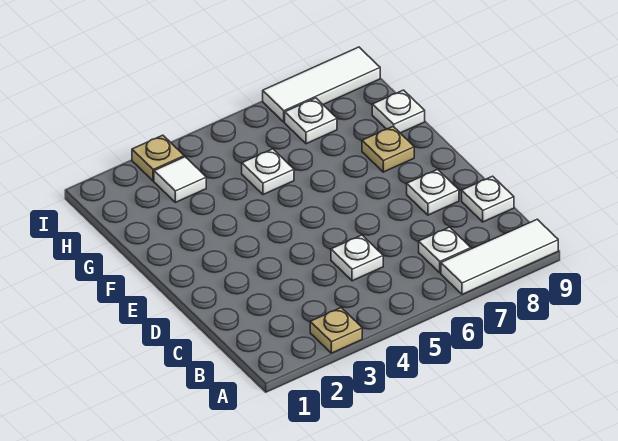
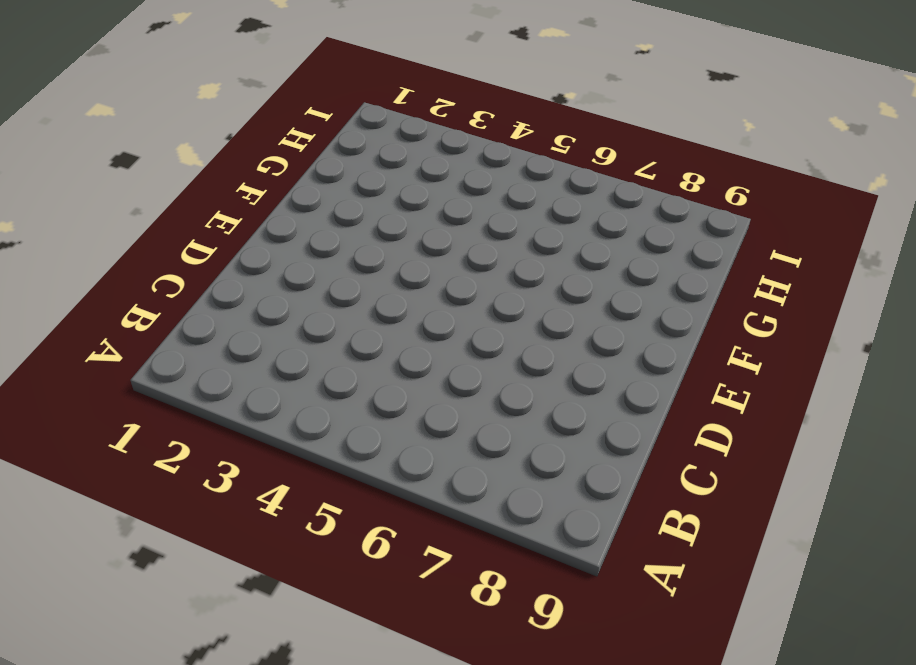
none -> tan 1x1 plate [310,308,362,353]
none -> white 1x3 tile [441,219,558,294]
none -> white 1x1 plate [419,227,471,273]

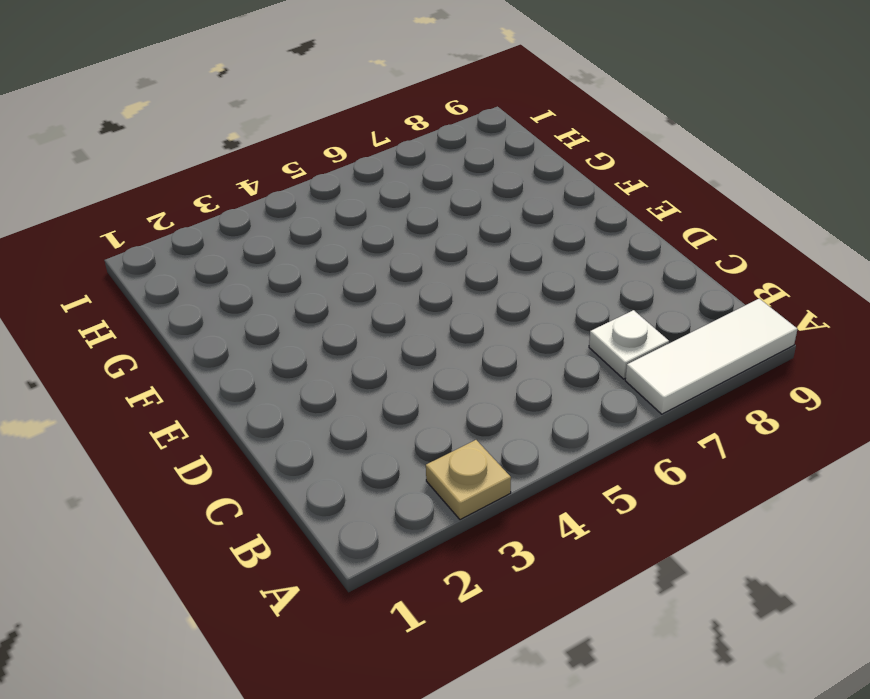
none -> white 1x1 plate [331,235,383,281]
none -> white 1x1 plate [462,176,514,222]
none -> white 1x1 plate [407,169,459,215]

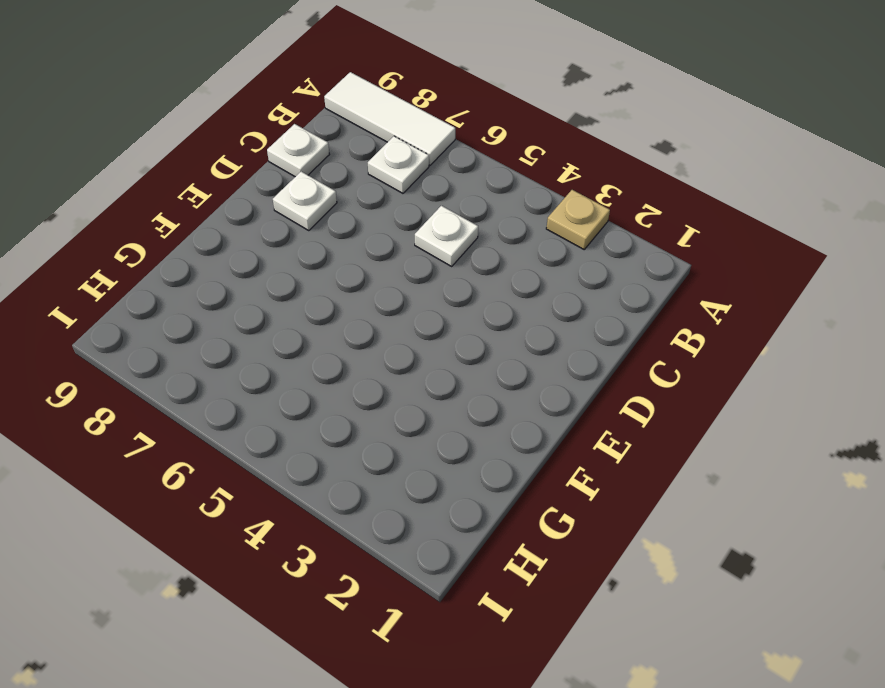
none -> tan 1x1 plate [362,127,414,172]
none -> white 1x1 plate [242,149,294,195]
none -> white 1x1 plate [372,90,425,133]

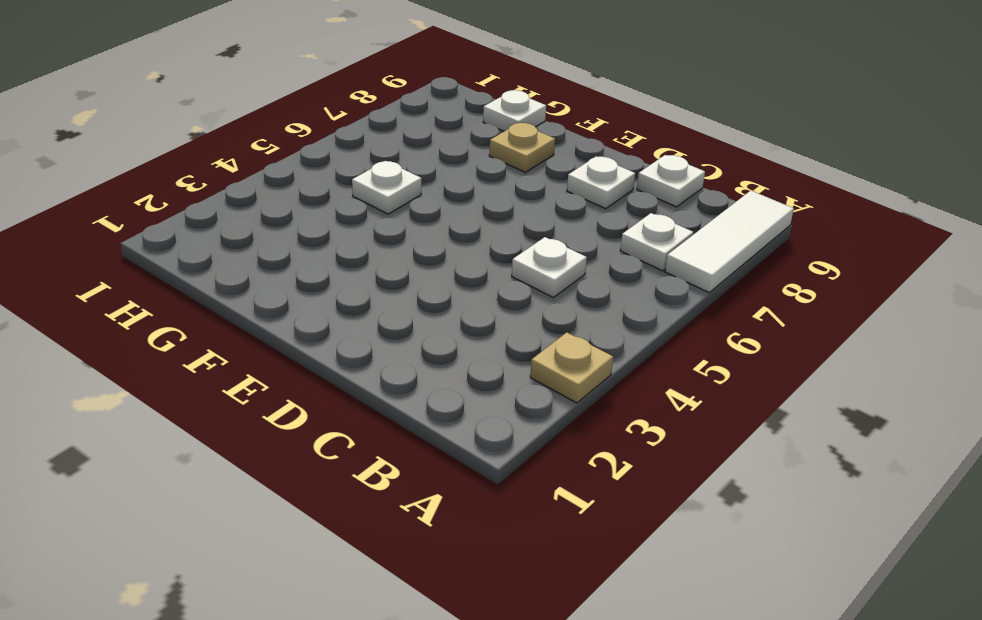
none -> white 1x1 tile [154,157,206,202]
none -> white 1x1 plate [285,98,337,144]
none -> tan 1x1 plate [132,135,184,181]

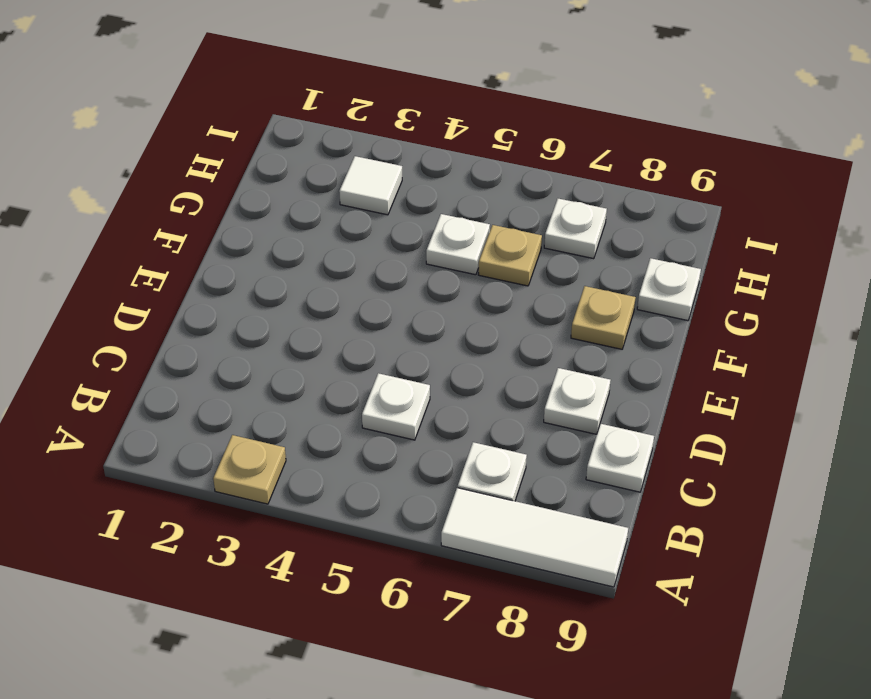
tan 1x1 plate [478,225,542,286] -> tan 1x1 plate moved to [132,135,184,181]
none -> white 1x3 tile [263,47,380,122]

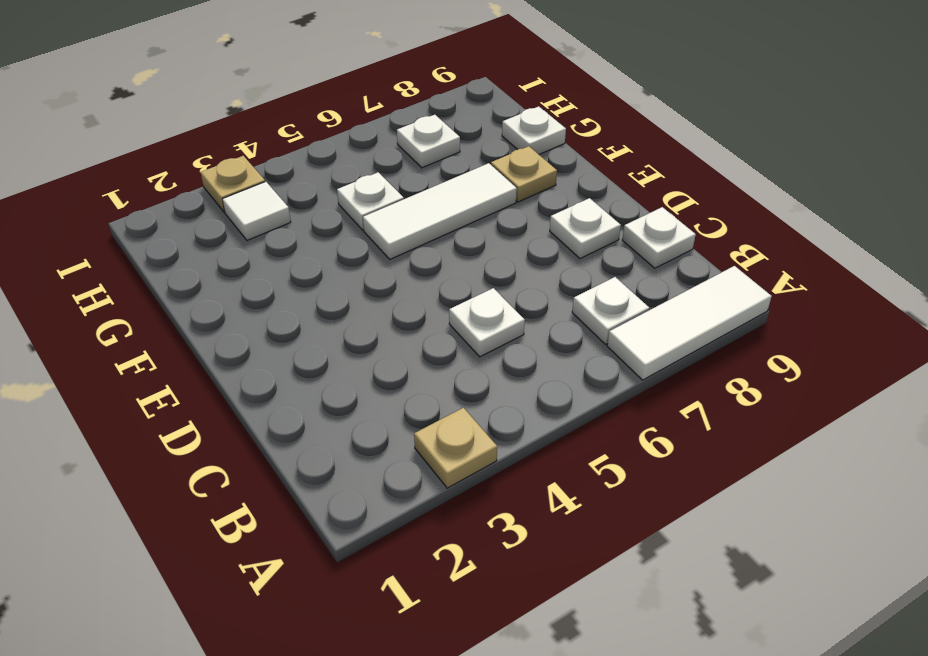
white 1x3 tile [363,163,517,259] -> white 1x3 tile moved to [263,47,380,122]

